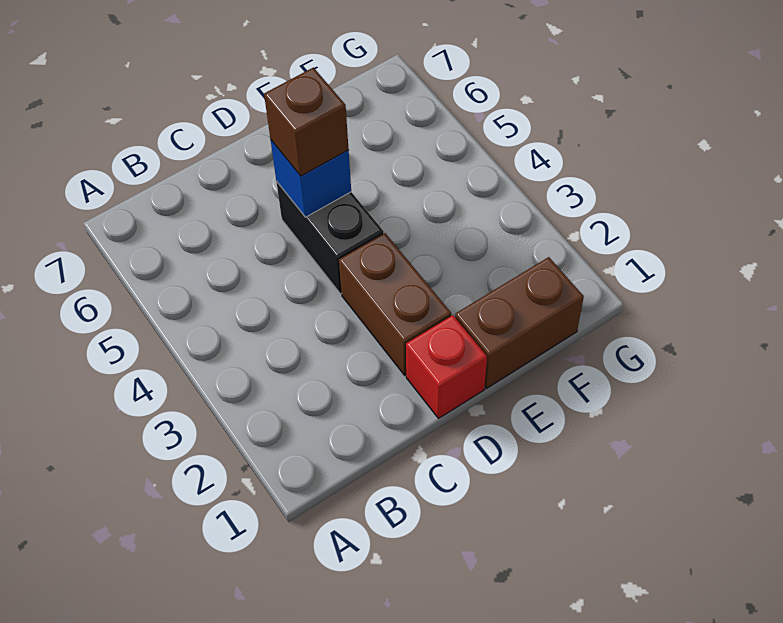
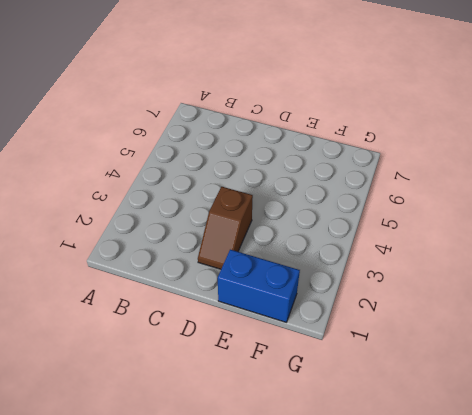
brown 1x2 slope [198,187,253,269] -> brown 1x2 brick [339,233,451,375]
blue 1x2 brick [218,250,300,322] -> brown 1x2 brick [455,257,584,388]
none -> red 1x1 brick [406,315,487,418]
none -> black 1x2 brick [276,181,384,294]

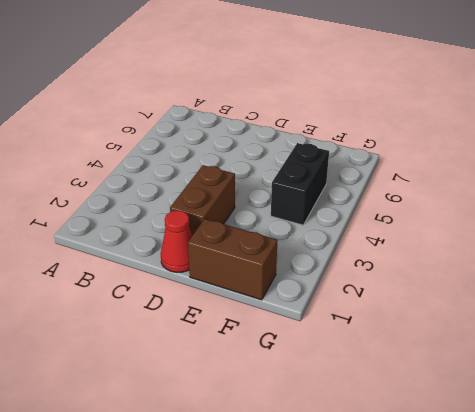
red 1x1 cone [161,211,192,272] -> red 1x1 brick [406,315,487,418]
black 1x2 brick [271,143,329,225] -> black 1x2 brick moved to [276,181,384,294]
none -> blue 1x1 brick [271,140,351,217]
none -> brown 1x1 brick [264,68,349,176]

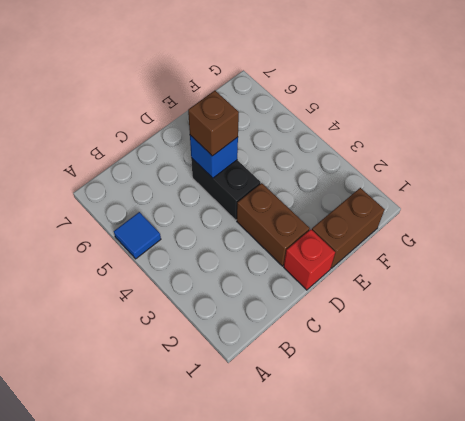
blue 1x1 tile [114,212,161,259] -> none

